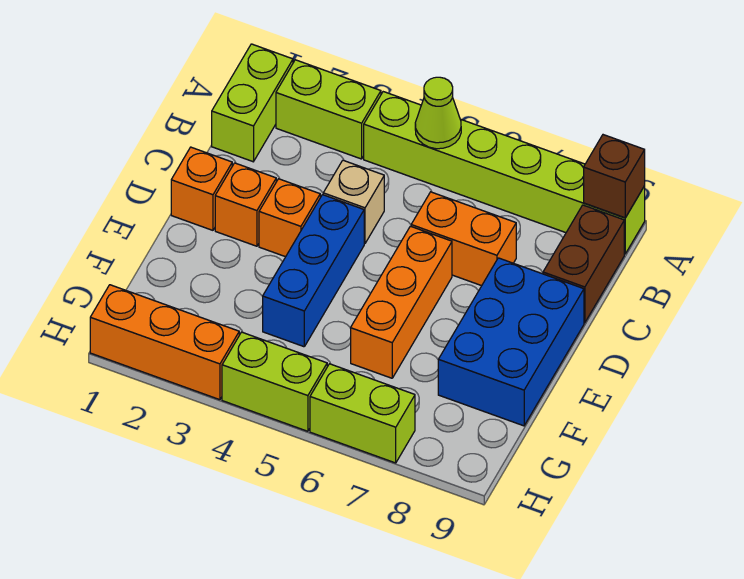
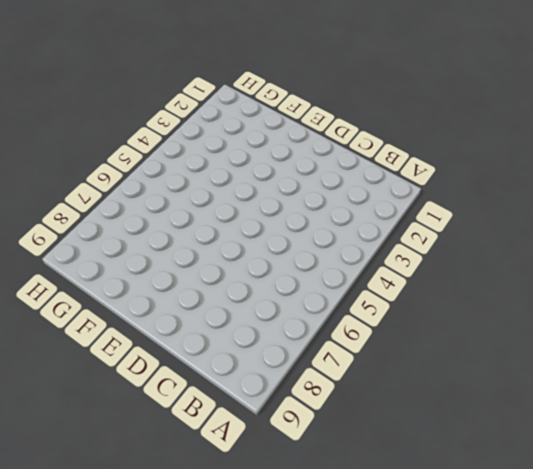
none -> lime 1x2 brick [212,44,293,162]
none -> lime 1x2 brick [276,60,381,159]
none -> lime 1x6 brick [364,92,645,254]

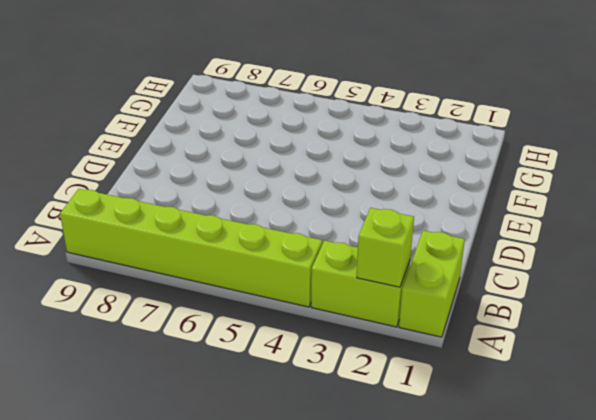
lime 1x1 brick [357,208,414,287] -> none
none -> brown 1x2 brick [543,205,624,323]
none -> tan 1x1 brick [323,160,384,244]
none -> orange 1x2 brick [411,192,516,286]

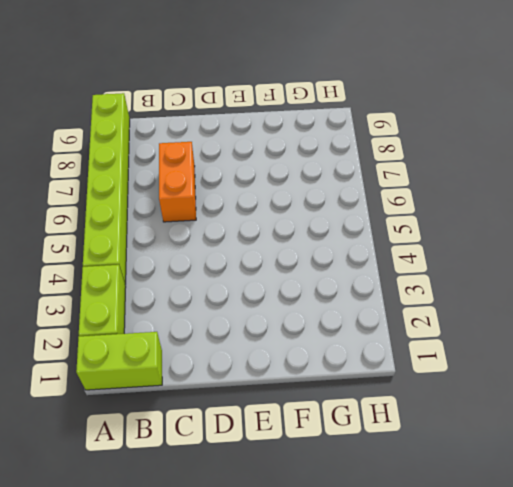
none -> brown 1x2 brick [543,205,624,323]
none -> tan 1x1 brick [323,160,384,244]
none -> orange 1x1 brick [171,147,232,230]

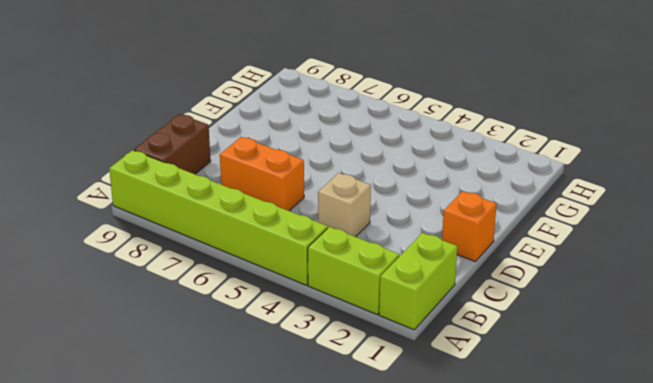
none -> orange 1x1 brick [215,163,276,246]
none -> orange 1x1 brick [259,179,320,257]
none -> blue 1x3 brick [263,195,364,347]

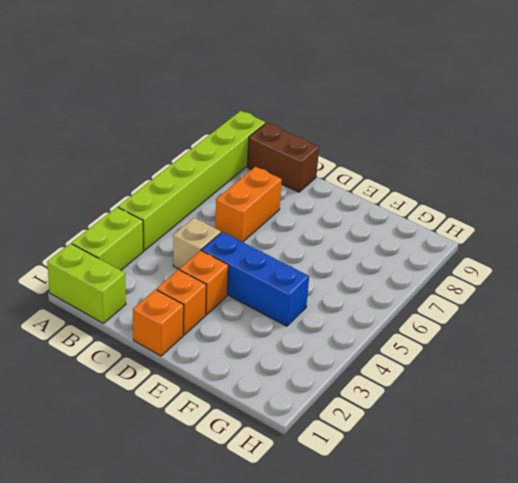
none -> orange 1x3 brick [351,226,452,378]
none -> blue 2x3 brick [438,258,584,426]
none -> orange 1x3 brick [90,285,239,400]

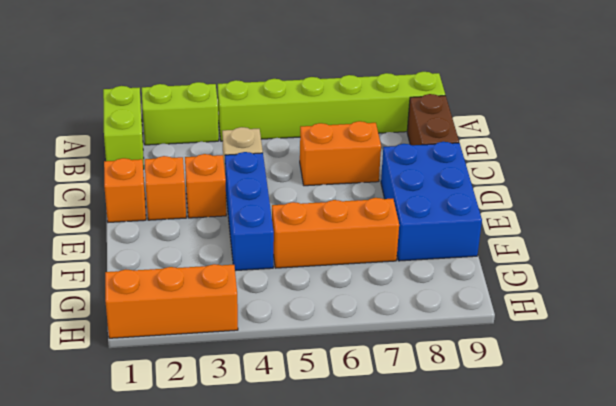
orange 1x3 brick [272,198,399,268] -> orange 1x3 brick turned to [351,226,452,378]
none -> lime 1x2 brick [222,332,327,431]
none -> lime 1x2 brick [310,364,415,463]
none -> lime 1x1 cone [415,77,461,149]

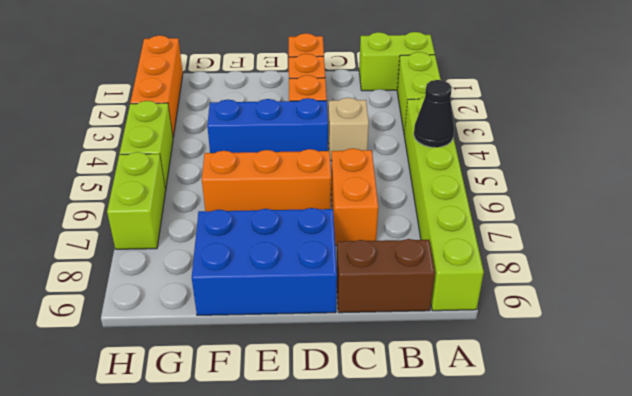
black 1x1 cone [414,80,454,147] -> lime 1x1 cone [415,77,461,149]
none -> brown 1x1 brick [584,135,645,218]

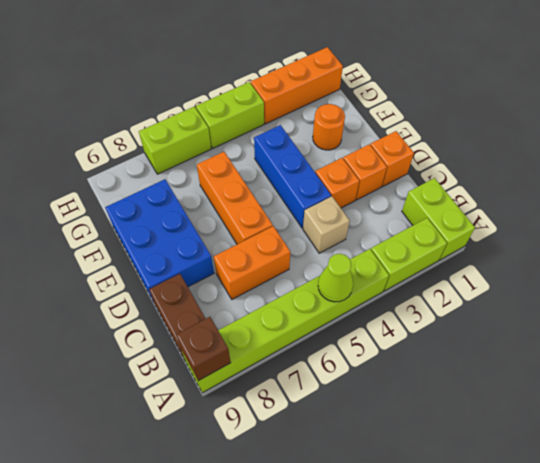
orange 1x1 round brick [313,104,345,150] -> none

